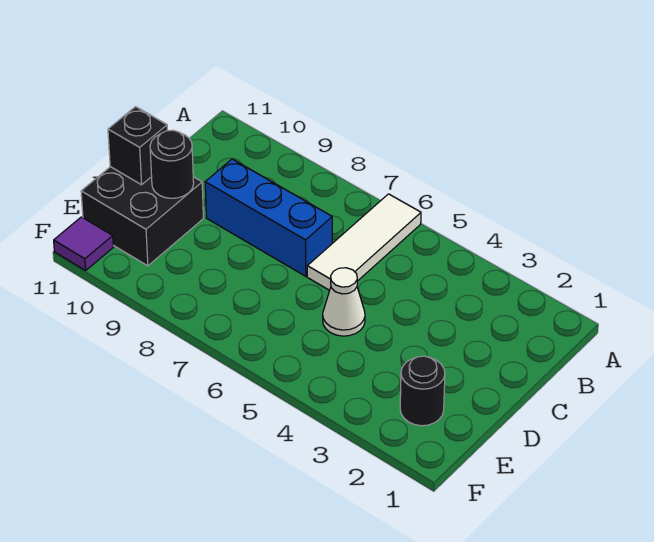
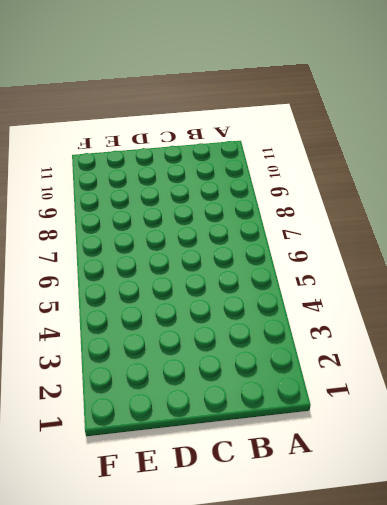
none -> white 1x3 tile [307,194,421,290]
none -> blue 1x3 brick [205,159,332,276]

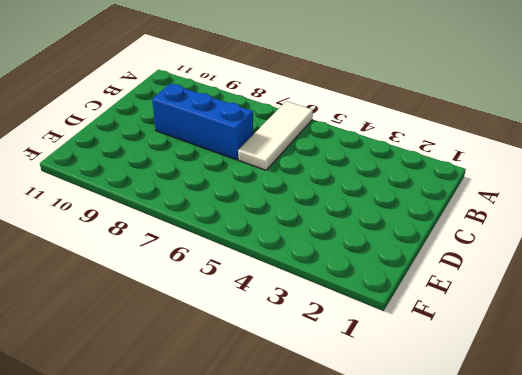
none -> white 1x1 cone [323,268,365,336]
none -> black 2x2 brick [81,167,203,266]

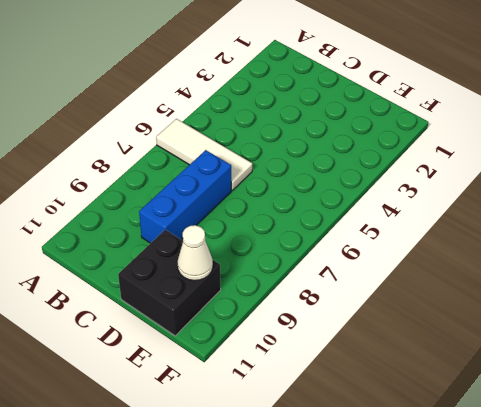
white 1x1 cone [177,225,213,281] -> white 1x1 cone moved to [323,268,365,336]
none -> black 1x1 round brick [400,356,445,426]
none -> purple 1x1 tile [54,217,113,270]

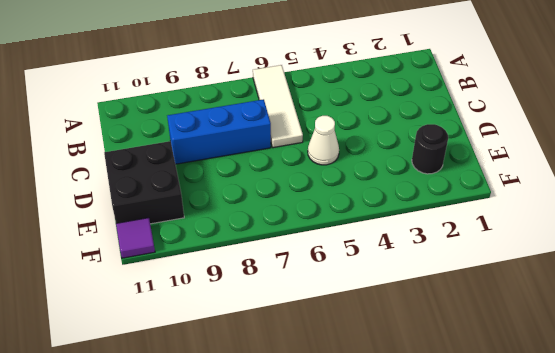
none -> black 1x1 round brick [150,130,194,198]
none -> black 1x1 brick [108,107,168,185]

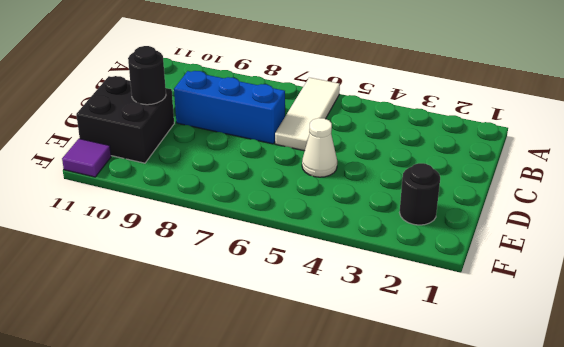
none -> black 1x1 brick [108,107,168,185]

